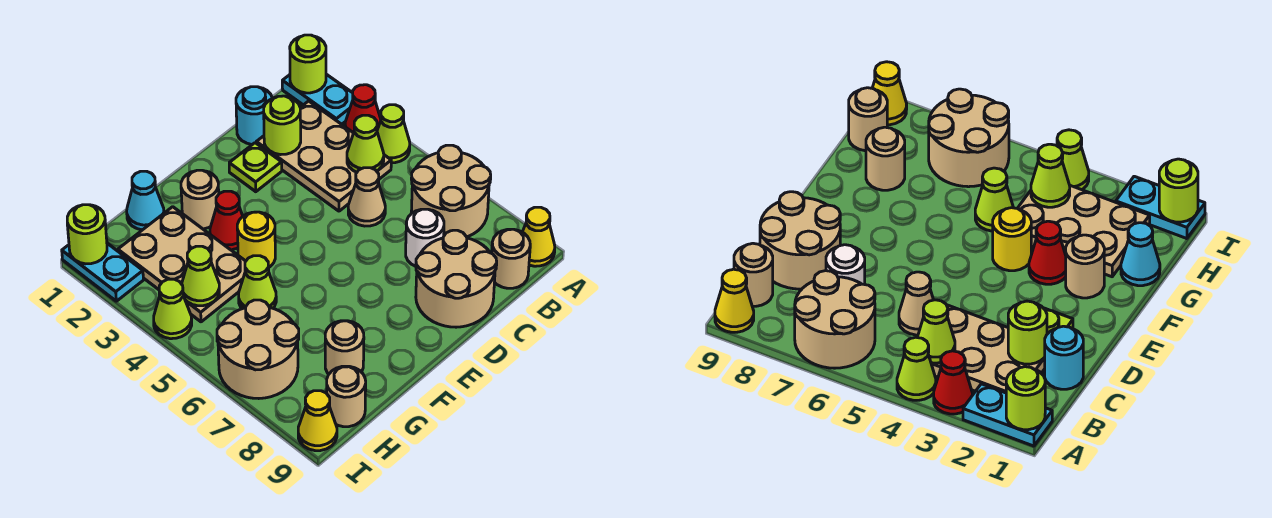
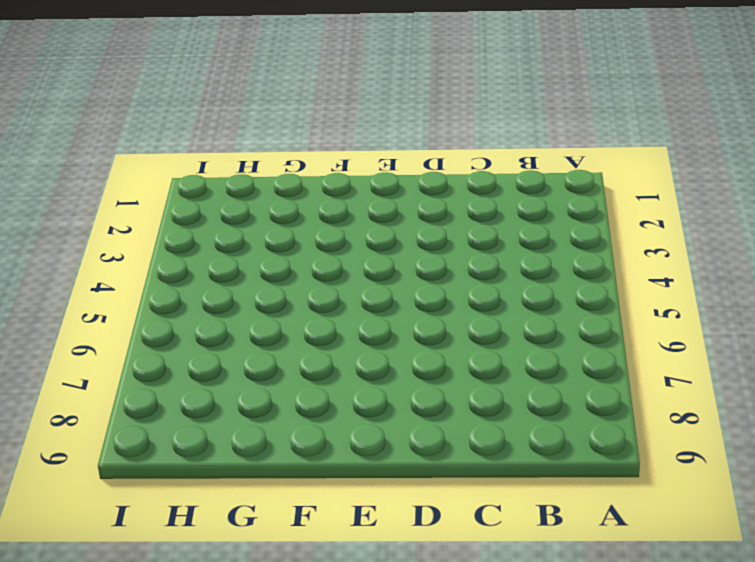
none -> cyan 1x2 plate [282,74,353,124]
none -> red 1x1 cone [345,85,381,133]
none -> lime 1x1 cone [377,105,410,163]

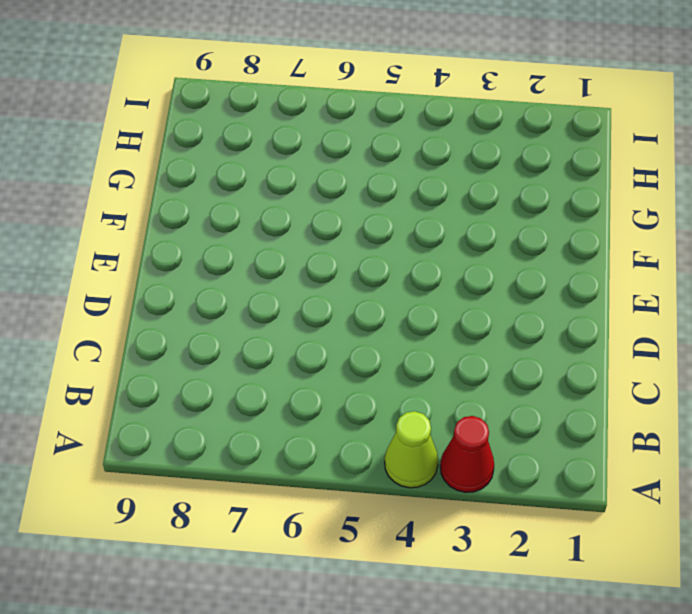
none -> cyan 1x2 plate [282,74,353,124]
none -> tan 2x2 round brick [411,145,491,237]
none -> yellow 1x1 cone [523,207,555,266]

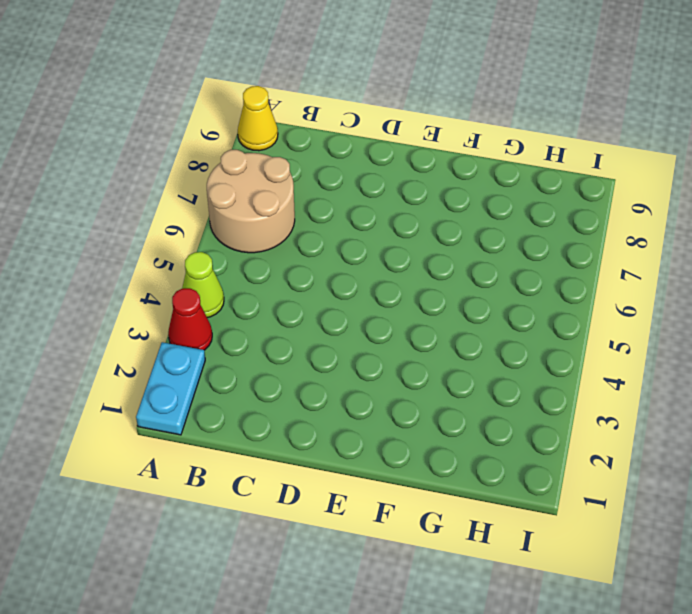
none -> tan 2x3 plate [256,101,391,211]
none -> tan 1x1 round brick [492,229,530,288]
none -> cyan 1x1 round brick [236,87,272,145]

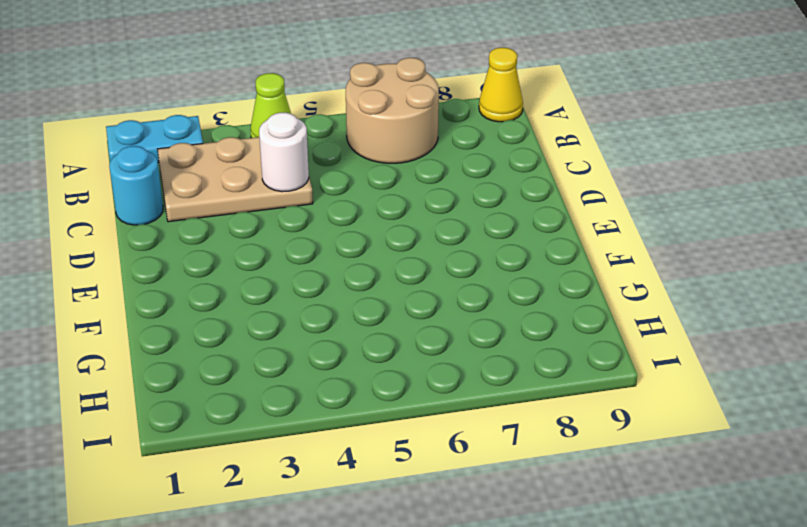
white 1x1 round brick [259,112,309,192] -> white 1x1 round brick moved to [406,209,444,266]
none -> red 1x1 cone [345,85,381,133]
none -> tan 1x1 round brick [492,229,530,288]
none -> tan 1x1 cone [348,168,385,226]

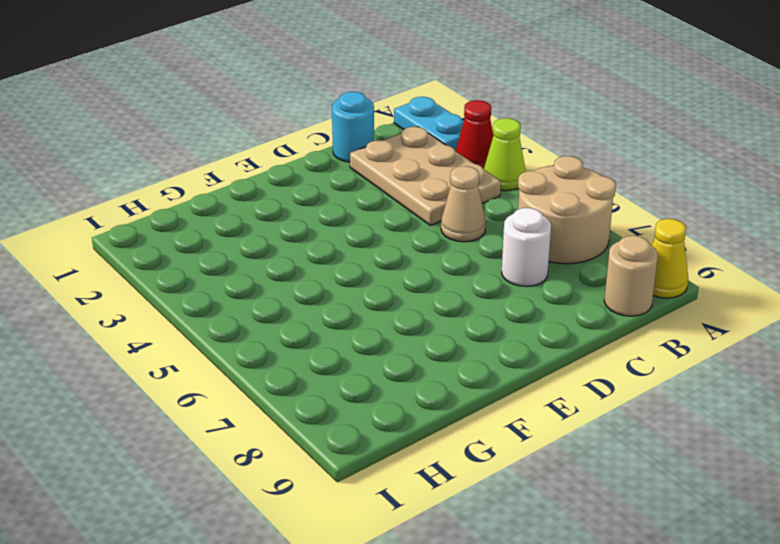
none -> tan 2x2 round brick [416,230,497,327]
none -> lime 1x1 plate [229,143,282,192]
none -> tan 1x1 round brick [181,170,219,229]

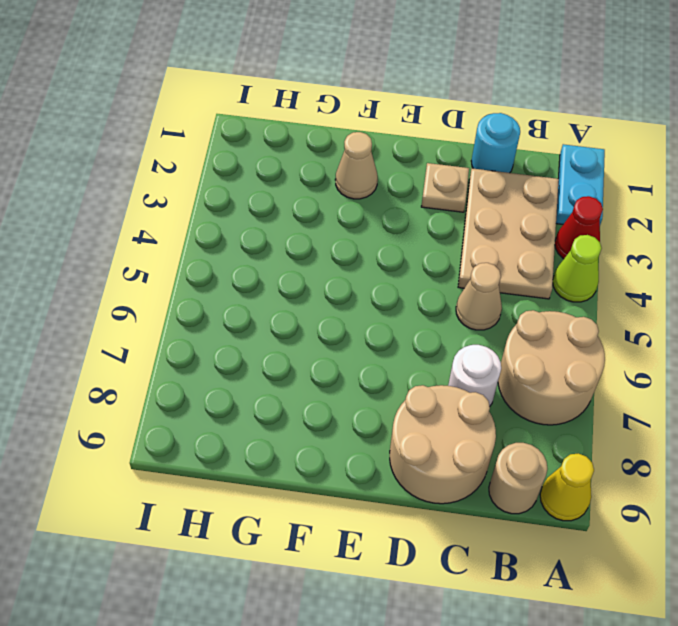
tan 1x1 plate [421,163,469,212] -> lime 1x1 plate [229,143,282,192]
tan 1x1 cone [335,132,378,199] -> tan 1x1 round brick [181,170,219,229]
none -> red 1x1 cone [210,191,243,250]
none -> yellow 1x1 round brick [237,212,275,268]
none -> cyan 1x1 cone [127,171,164,230]

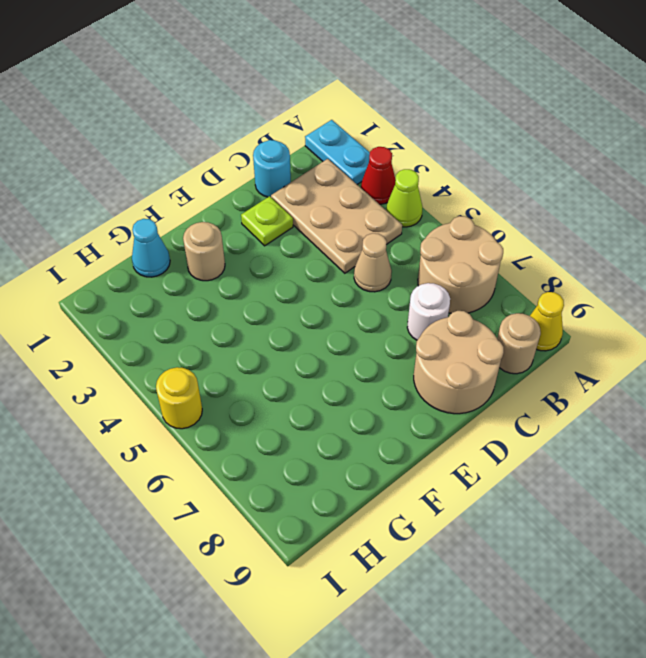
yellow 1x1 round brick [156,367,202,429] -> yellow 1x1 round brick moved to [237,212,275,268]
none -> red 1x1 cone [210,191,243,250]
none -> tan 2x3 plate [118,207,246,322]
none -> lime 1x1 cone [239,256,276,309]

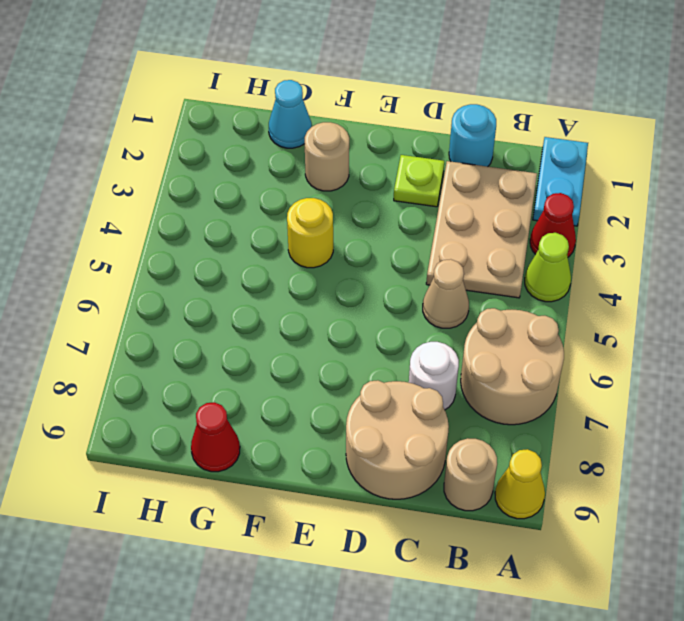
red 1x1 cone [191,402,240,472] -> red 1x1 cone moved to [210,191,243,250]
none -> tan 2x3 plate [118,207,246,322]
none -> lime 1x1 cone [239,256,276,309]
none -> tan 1x1 round brick [325,321,364,374]

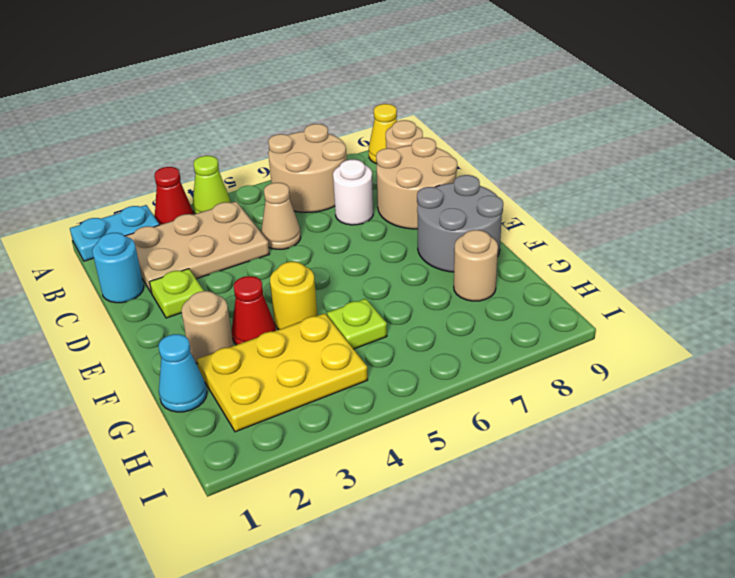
grey 2x2 round brick [417,175,503,272] -> none
yellow 2x3 plate [197,313,368,432] -> tan 2x3 plate [118,207,246,322]
lime 1x1 plate [327,299,387,349] -> lime 1x1 cone [239,256,276,309]
none -> tan 2x2 round brick [217,300,299,399]
none -> tan 1x1 round brick [327,366,366,427]
none -> cyan 1x2 plate [62,243,143,301]

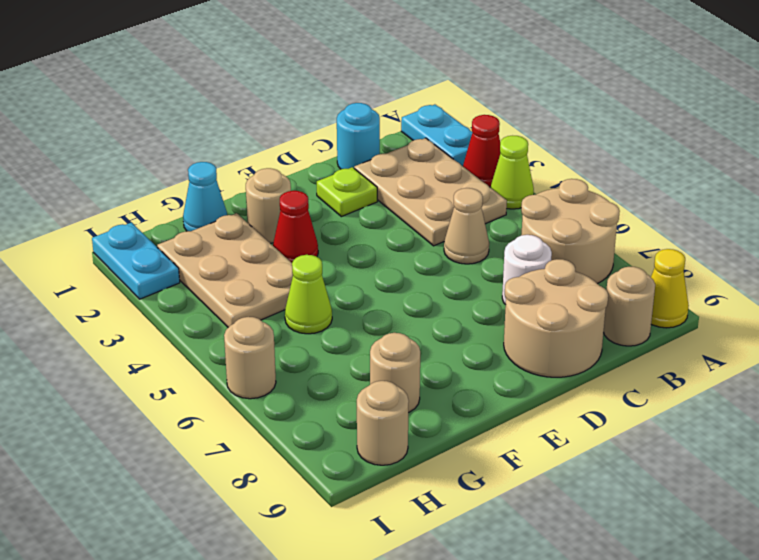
tan 1x1 round brick [224,317,276,399] -> tan 2x2 round brick [217,300,299,399]
none -> yellow 1x1 round brick [237,212,275,268]
none -> lime 1x1 cone [154,279,192,339]
none -> yellow 1x1 cone [298,391,337,451]

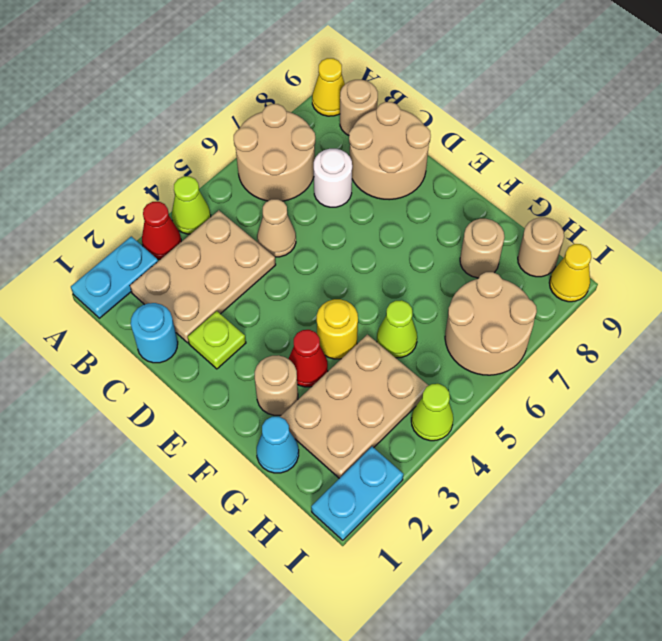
none -> lime 1x1 round brick [290,35,326,93]
none -> lime 1x1 cone [347,115,384,172]
none -> lime 1x1 round brick [264,96,301,155]

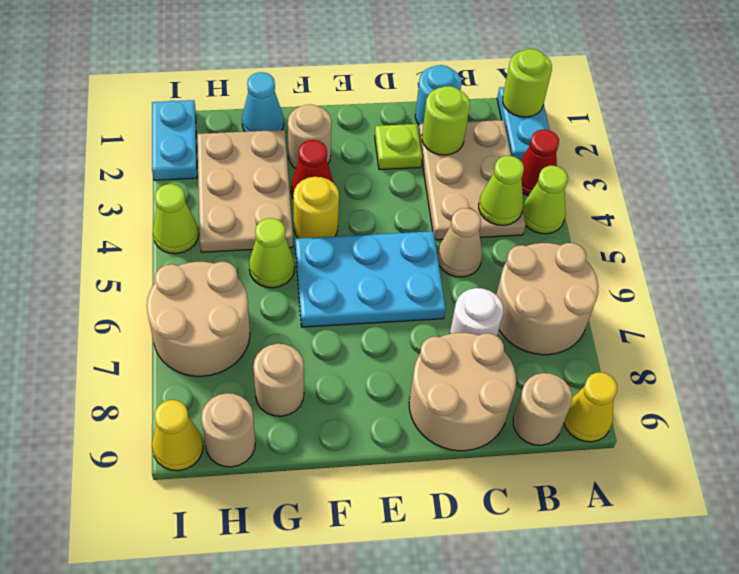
cyan 2x3 plate [295,231,446,327] -> none
none -> lime 1x1 cone [182,246,219,306]
none -> lime 1x1 round brick [67,205,107,264]

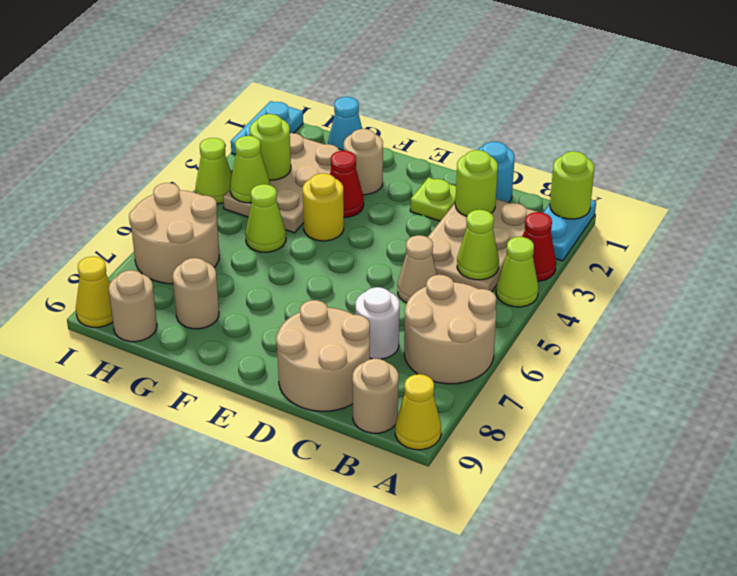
lime 1x1 round brick [250,114,291,180] -> lime 1x1 round brick moved to [67,205,107,264]

